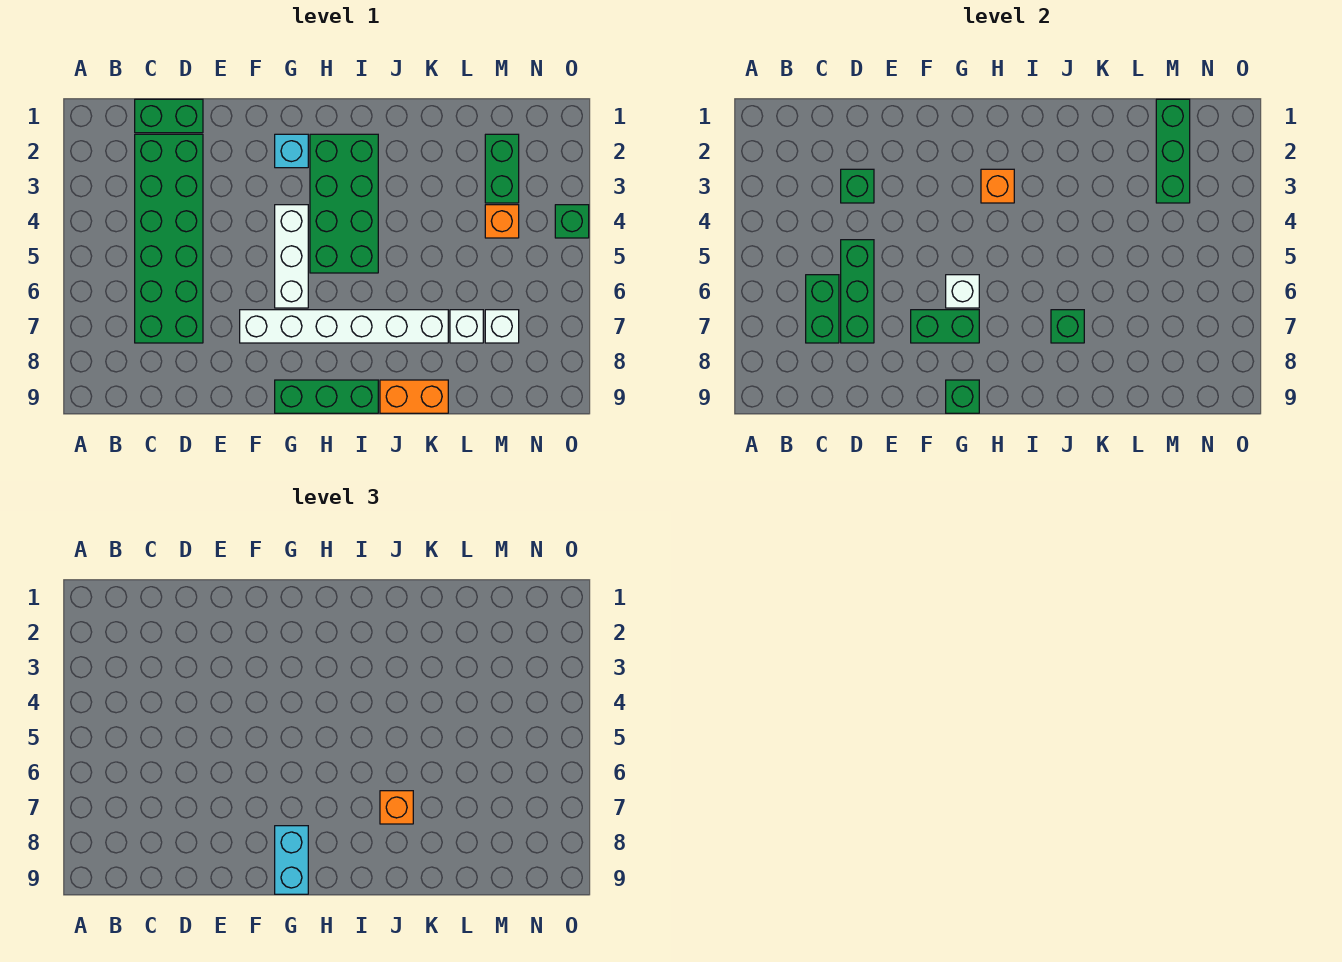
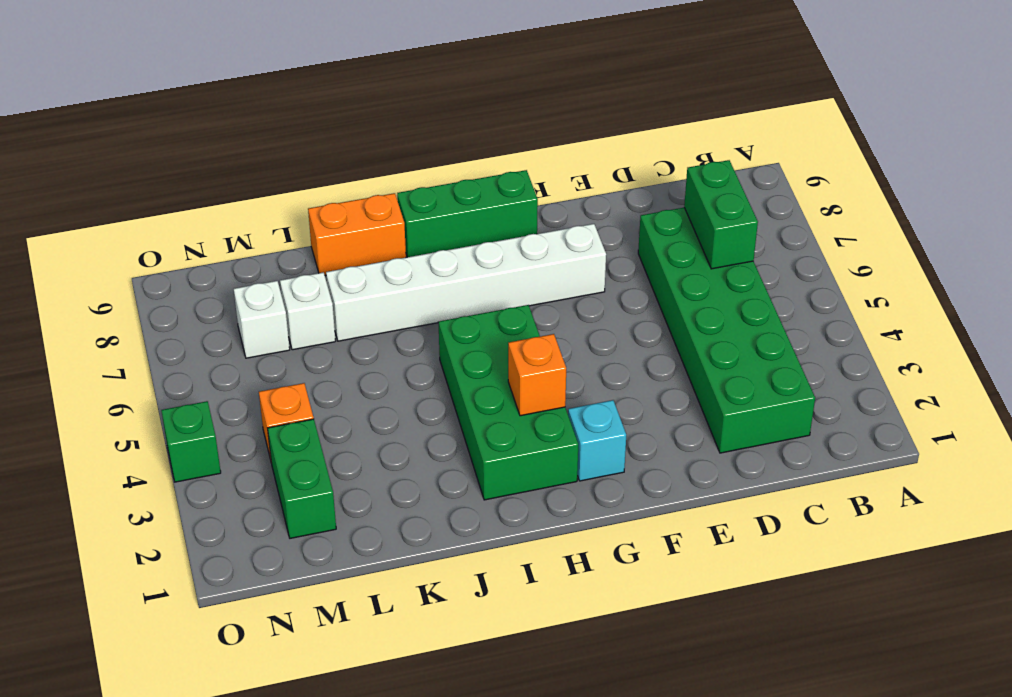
none -> green 1x2 brick [135,99,203,133]
none -> white 1x3 brick [275,205,308,308]
none -> green 1x1 brick [841,169,874,203]

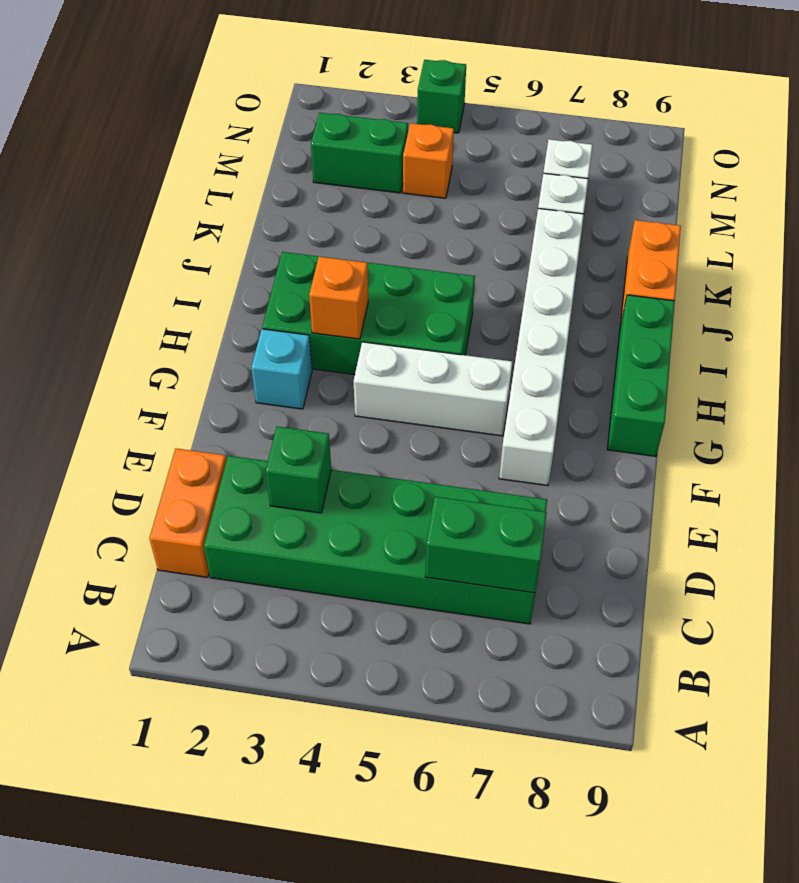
orange 1x2 brick [149,448,226,577] -> green 1x2 brick [135,99,203,133]
none -> green 1x3 brick [841,240,874,343]
none -> green 1x2 brick [911,310,979,343]
none -> white 1x1 brick [946,275,979,308]

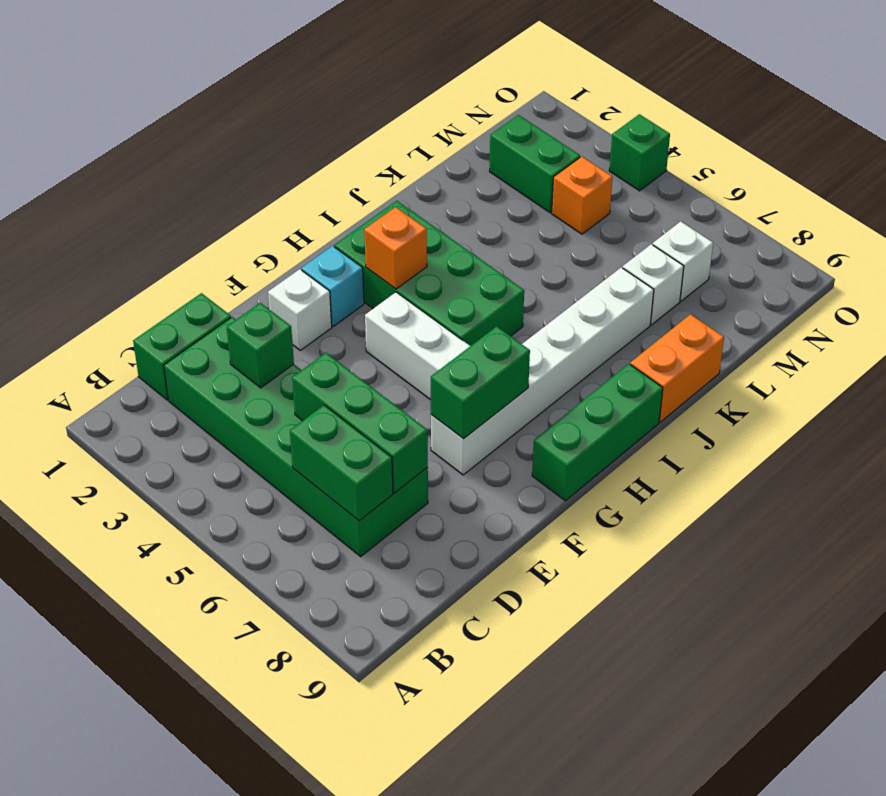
white 1x1 brick [268,269,332,350] -> white 1x1 brick moved to [946,275,979,308]
none -> green 1x1 brick [946,380,979,413]
none -> green 1x1 brick [1051,310,1084,343]
none -> green 1x3 brick [1156,99,1190,203]

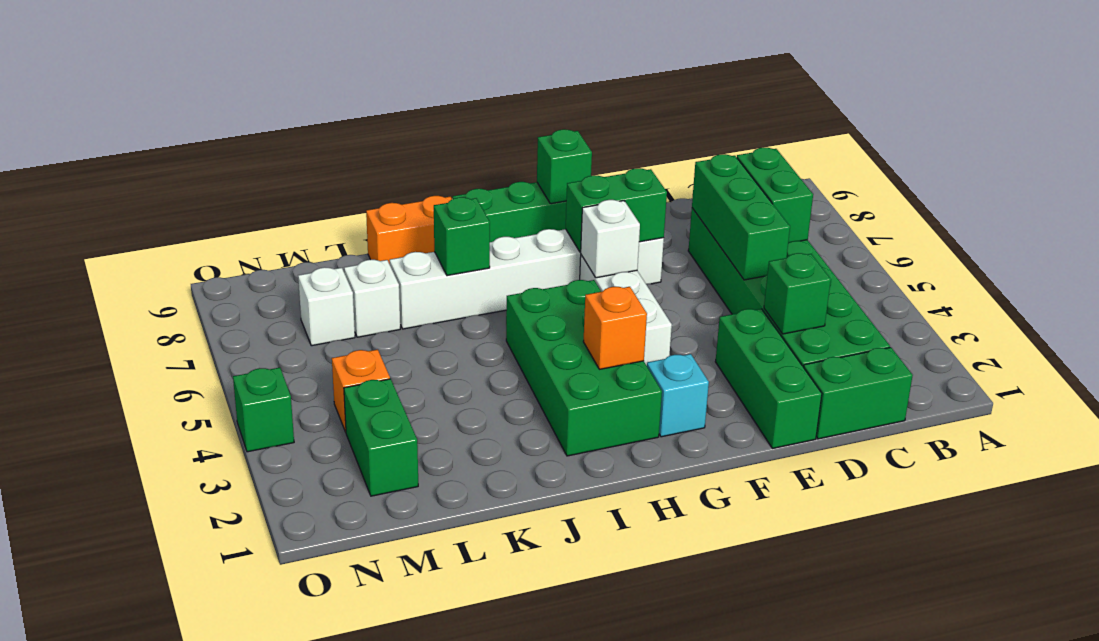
green 1x3 brick [715,309,822,448] -> green 1x3 brick moved to [1156,99,1190,203]
none -> cyan 1x2 brick [275,826,308,894]
none -> orange 1x1 brick [380,791,413,824]

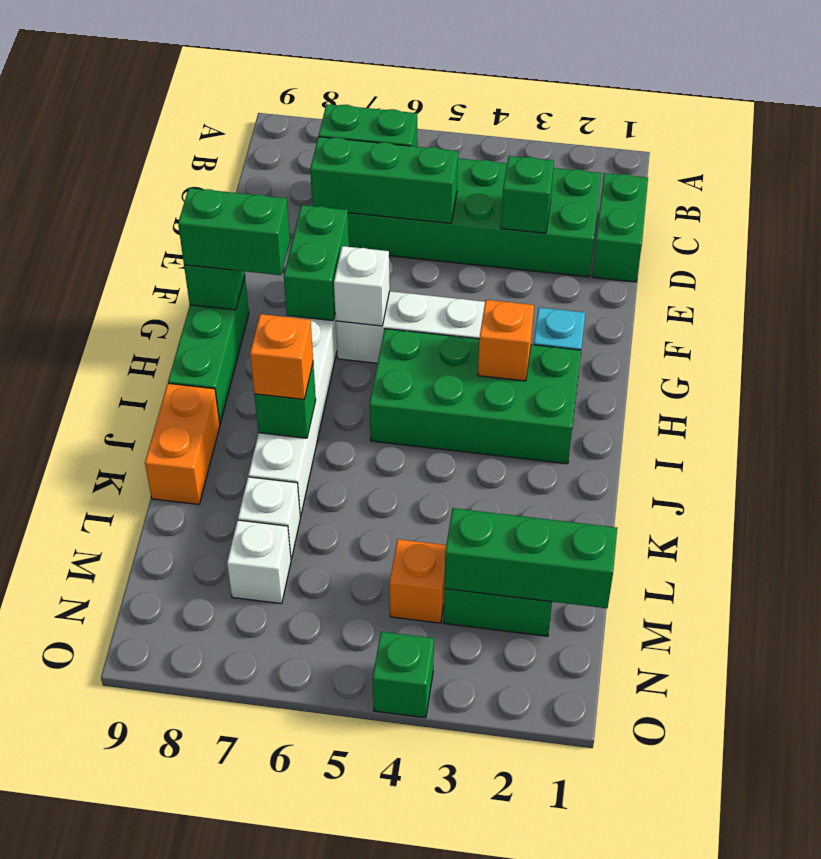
green 1x2 brick [178,188,290,275] -> cyan 1x2 brick [275,826,308,894]

